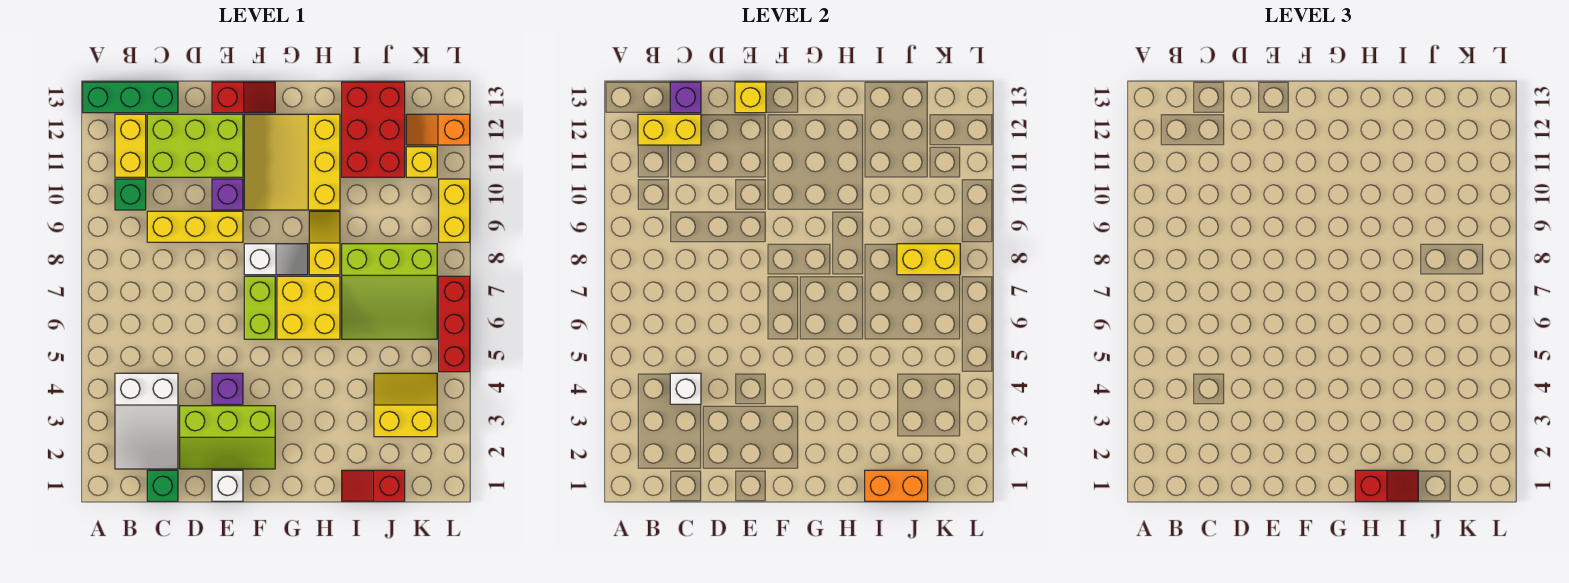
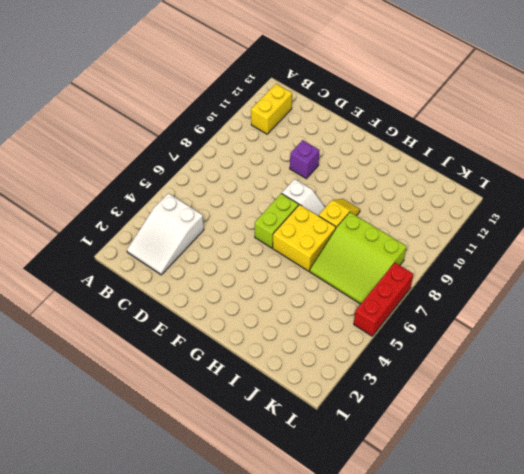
none -> green 1x3 brick [83,82,178,113]
none -> green 1x1 brick [115,179,146,210]
none -> green 1x1 brick [147,470,178,501]
none -> yellow 1x3 brick [147,211,243,242]

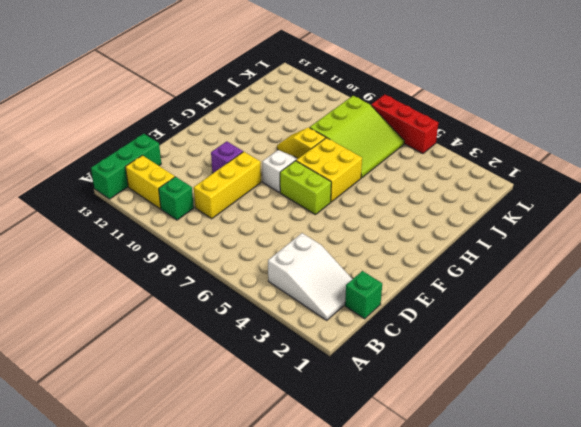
none -> lime 2x3 brick [147,114,243,177]
none -> lime 2x3 slope [180,406,275,469]
none -> white 1x1 brick [212,470,243,501]
none -> purple 1x1 brick [212,373,243,404]

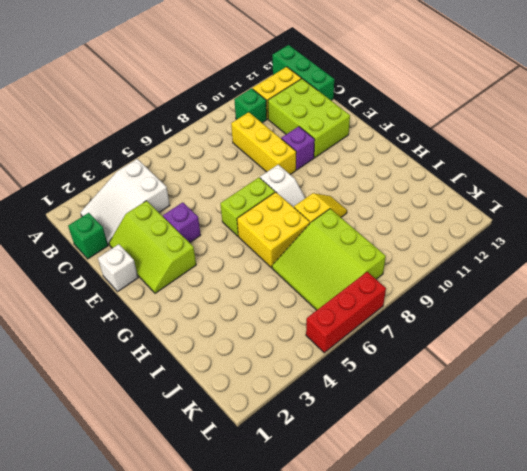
none -> red 1x2 slope [212,82,275,113]
none -> yellow 3x3 slope [244,114,340,210]
none -> red 1x2 slope [342,470,405,501]
none -> red 2x3 brick [342,82,405,177]

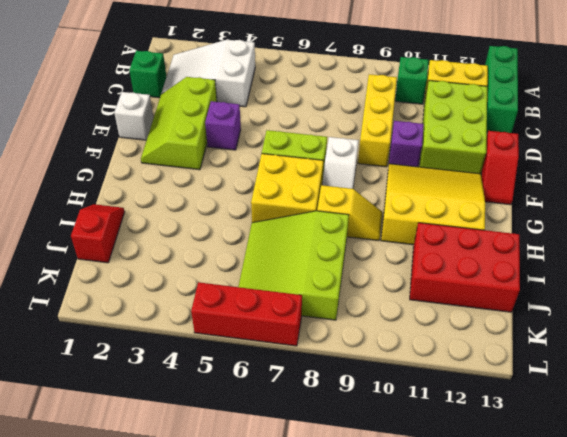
none -> yellow 2x2 slope [374,373,437,437]
none -> yellow 1x1 brick [406,147,437,177]
none -> orange 1x2 slope [406,114,470,145]
none -> yellow 1x2 brick [439,179,470,242]

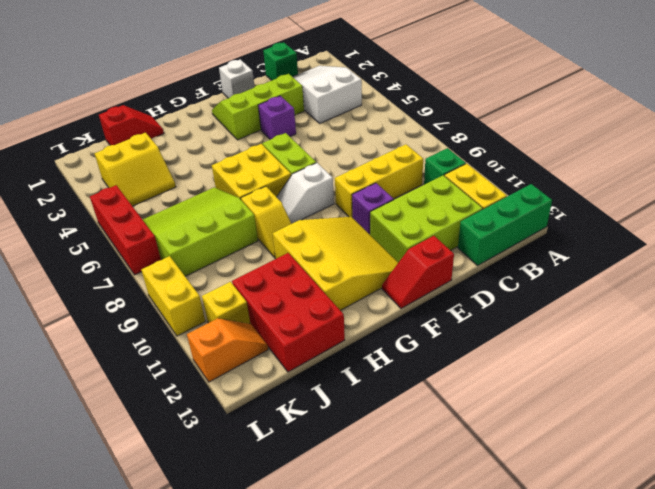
none -> yellow 1x2 brick [638,114,701,145]
none -> white 1x1 brick [670,373,701,404]
none -> purple 1x1 brick [670,82,701,113]
none -> yellow 1x1 brick [735,82,766,113]

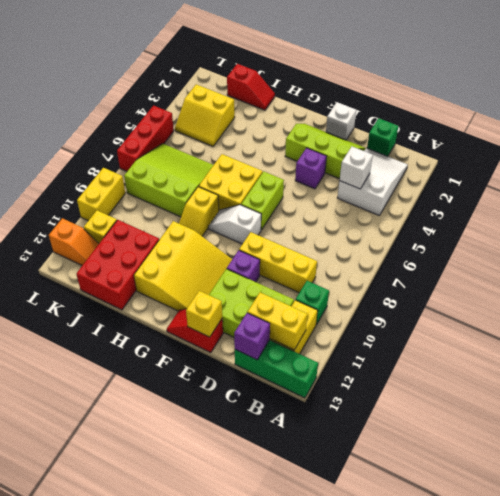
none -> orange 1x2 brick [865,470,928,501]
none -> yellow 1x2 brick [897,244,960,275]
none -> red 1x2 slope [1355,470,1418,501]

